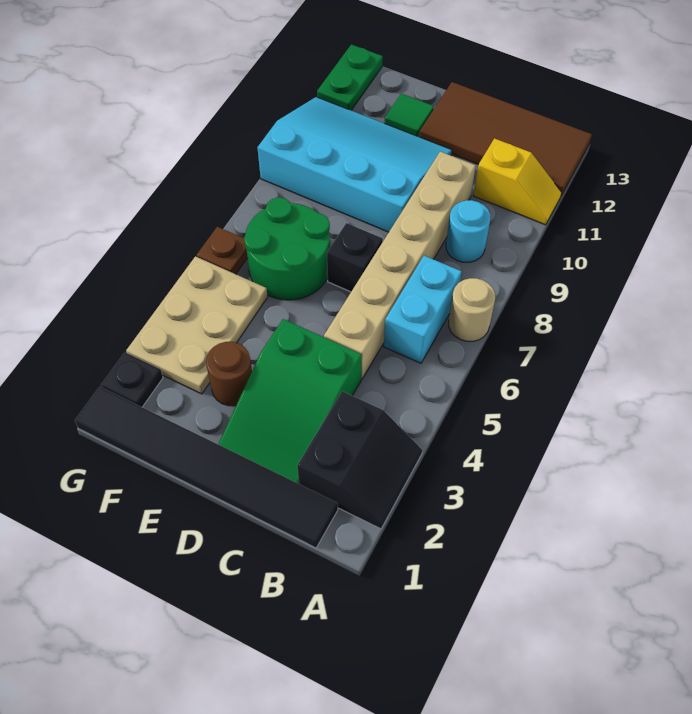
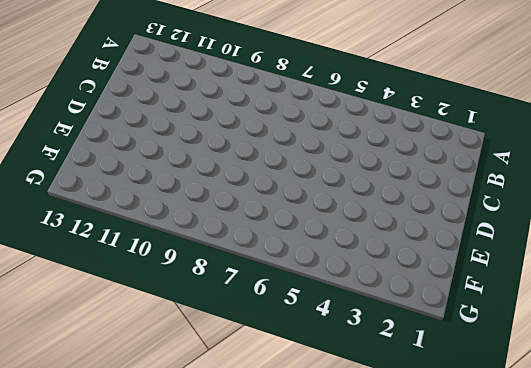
none -> black 2x2 slope [297,391,422,529]
none -> tan 1x1 round brick [449,278,495,341]
none -> yellow 1x2 slope [473,138,562,225]

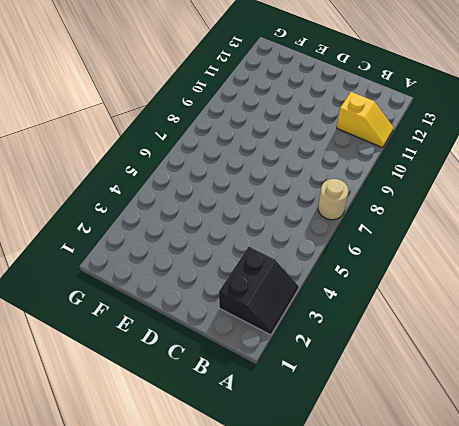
none -> brown 2x4 tile [419,82,592,195]
none -> black 1x6 tile [75,387,338,548]
none -> cyan 1x2 brick [384,256,462,363]

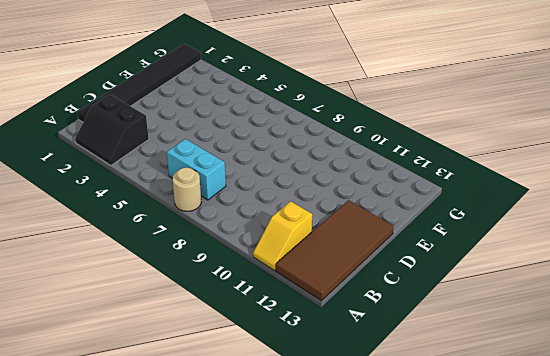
none -> cyan 1x1 round brick [446,200,491,262]
none -> green 2x3 slope [218,319,362,484]
none -> tan 1x6 brick [324,152,476,379]

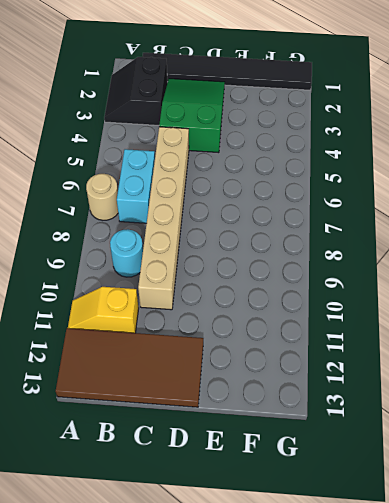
none -> black 1x1 brick [327,223,383,292]
none -> cyan 3x4 slope [257,97,452,232]
none -> brown 1x1 round brick [206,342,252,406]

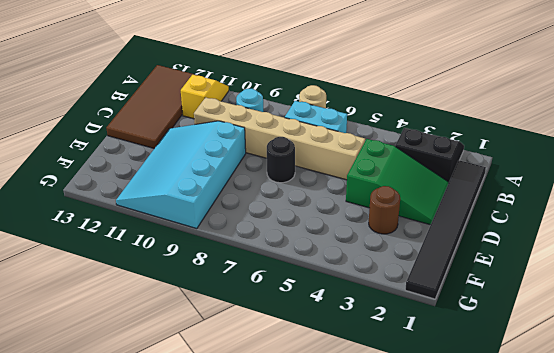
black 1x1 round brick [267,137,295,183] -> black 1x1 brick [327,223,383,292]
none -> green 2x2 round brick [244,197,330,300]
none -> green 1x1 tile [385,94,434,137]
none -> tan 2x3 plate [126,256,268,394]

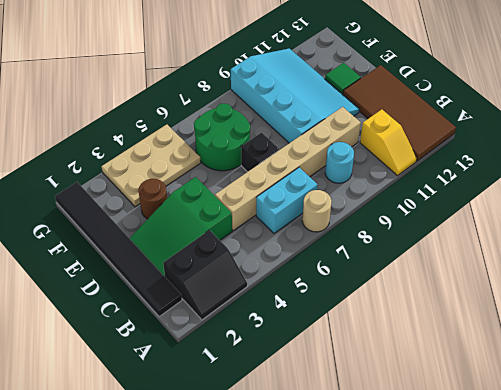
none -> black 1x1 plate [101,352,163,407]
none -> brown 1x1 plate [196,227,247,274]
none -> green 1x2 plate [317,44,383,110]

